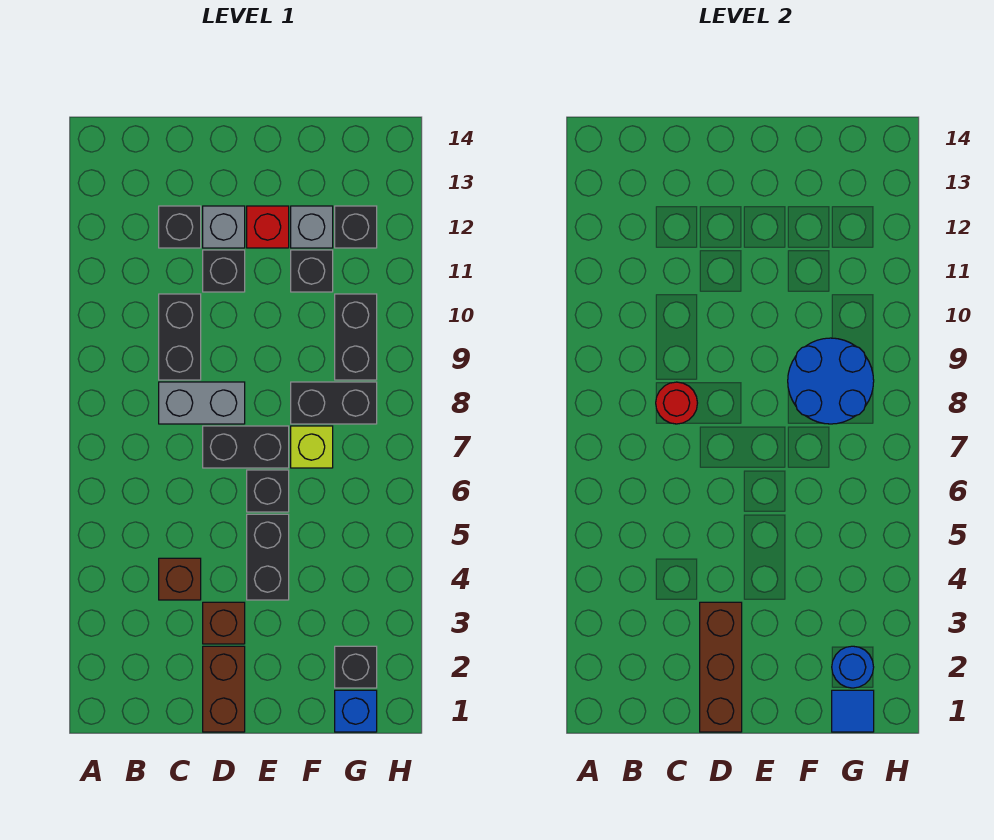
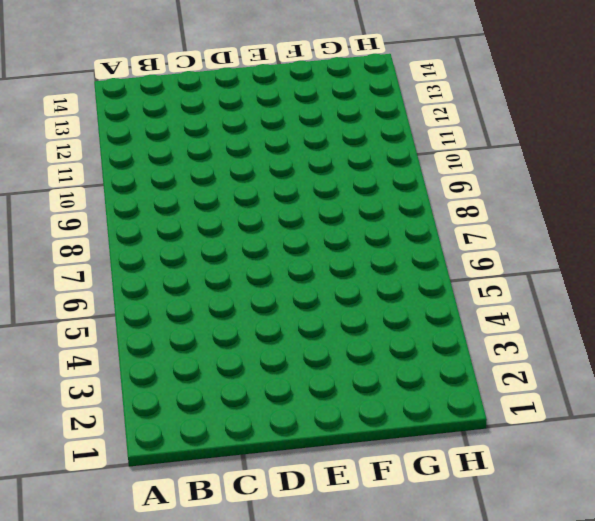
none -> brown 1x1 brick [159,558,201,600]
none -> grey 1x2 brick [159,382,245,424]
none -> black 1x2 brick [159,294,201,380]

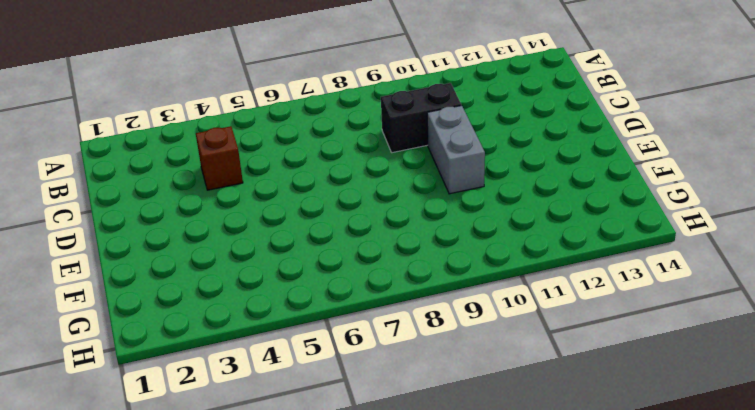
grey 1x2 brick [427,105,485,194] -> grey 1x2 brick moved to [159,382,245,424]
none -> black 1x1 brick [159,206,201,248]
none -> brown 1x2 brick [203,646,245,732]
none -> brown 1x1 brick [203,602,245,644]

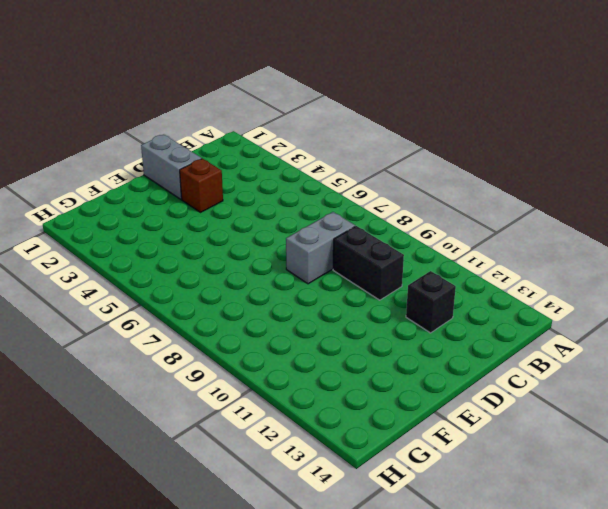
grey 1x2 brick [141,135,202,199] -> brown 1x2 brick [203,646,245,732]
none -> brown 1x1 brick [159,558,201,600]
none -> black 1x2 brick [203,426,289,468]
none -> black 1x1 brick [203,250,245,292]

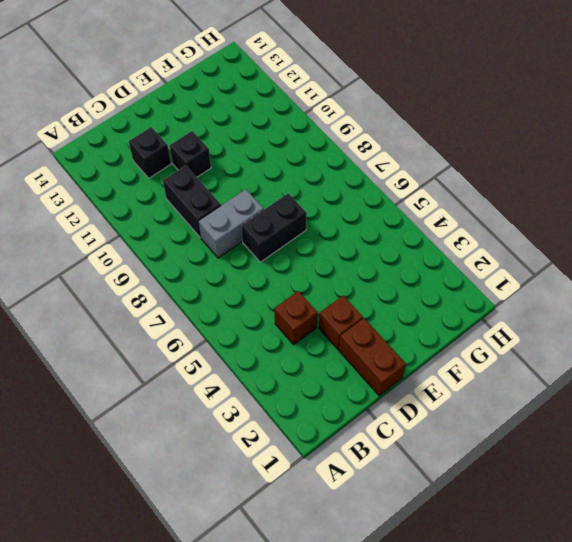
none -> grey 1x1 brick [203,206,245,248]
none -> black 1x2 brick [247,514,289,600]
none -> black 1x1 brick [247,470,289,512]

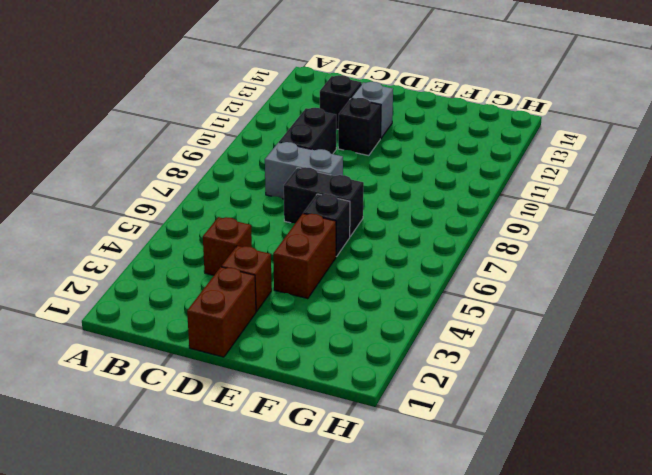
brown 1x2 brick [273,214,336,299] -> black 1x2 brick [247,514,289,600]
none -> red 1x1 brick [247,206,289,248]
none -> lime 1x1 brick [291,426,333,468]
none -> black 1x2 brick [291,382,377,424]

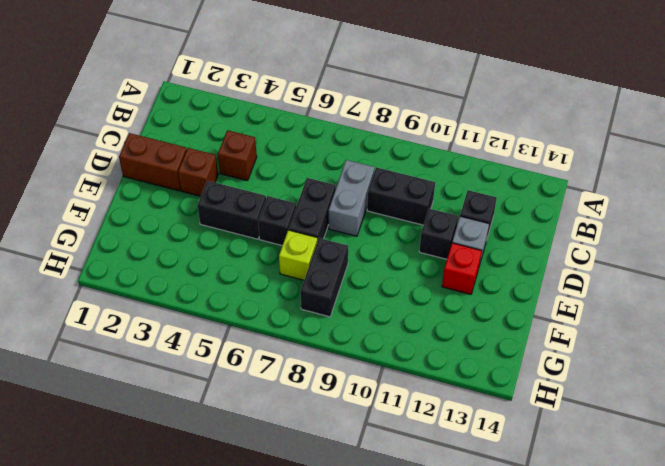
none -> black 1x1 brick [291,250,333,292]
none -> grey 1x1 brick [291,206,333,248]
none -> blue 1x1 brick [335,690,377,732]

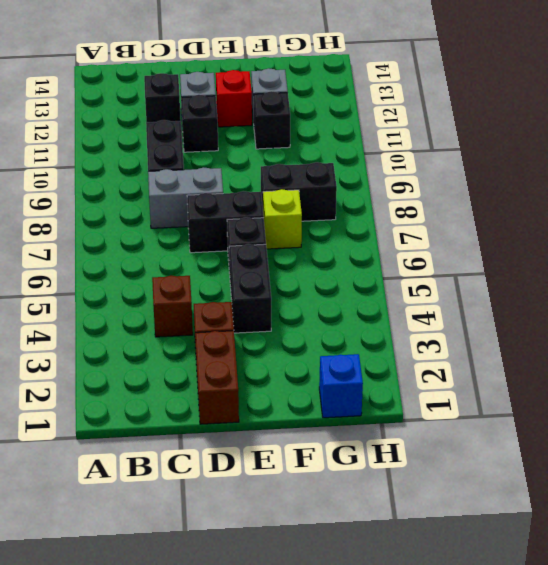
none -> black 1x1 brick [335,646,377,688]
none -> black 1x2 brick [335,294,377,380]
none -> black 1x1 brick [335,206,377,248]

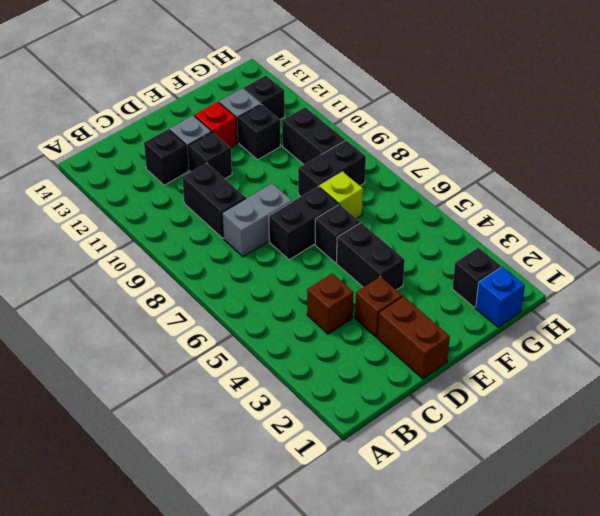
none -> red 1x1 round brick [656,382,697,424]
none -> brown 1x3 brick [700,602,742,732]
none -> blue 2x2 round brick [788,338,874,424]

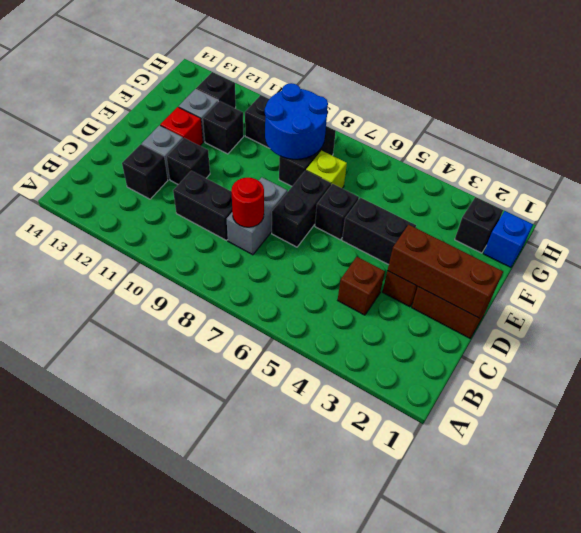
none -> blue 1x1 tile [832,690,874,732]
none -> blue 1x1 round brick [832,646,874,688]

